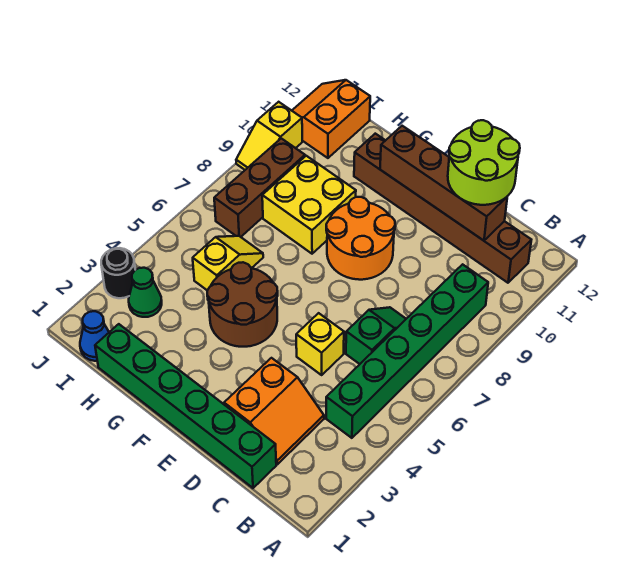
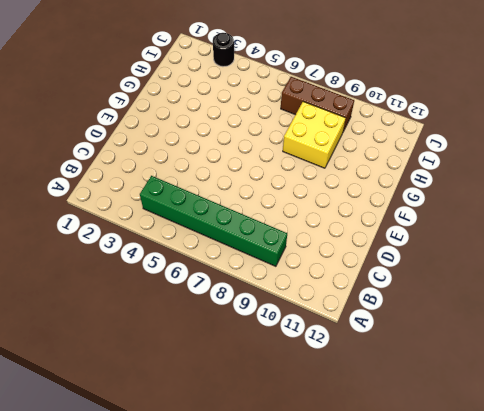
none -> brown 1x6 brick [354,134,531,283]
none -> green 1x6 brick [95,324,276,488]
none -> orange 2x2 slope [224,358,324,464]

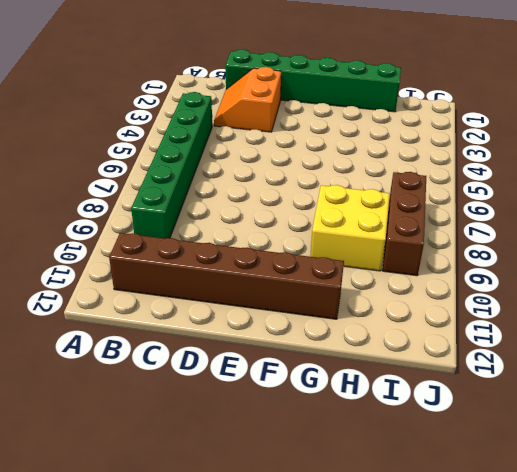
none -> green 1x2 slope [346,307,406,364]
none -> yellow 1x1 brick [296,313,344,375]
none -> orange 2x2 round brick [326,197,395,280]

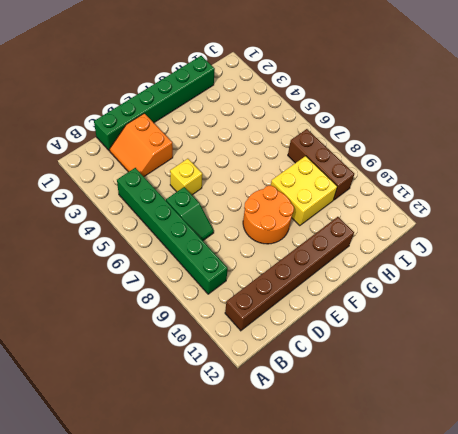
none -> brown 2x2 round brick [207,262,278,347]
none -> yellow 1x2 slope [193,236,263,290]
none -> blue 1x1 cone [80,311,109,361]

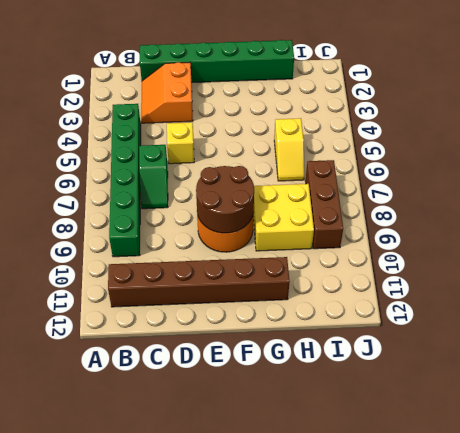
brown 2x2 round brick [196,166,254,233] -> brown 2x2 round brick moved to [207,262,278,347]
none -> blue 1x1 cone [80,311,109,361]
none -> green 1x1 cone [129,268,162,317]
none -> orange 2x2 slope [292,80,370,158]

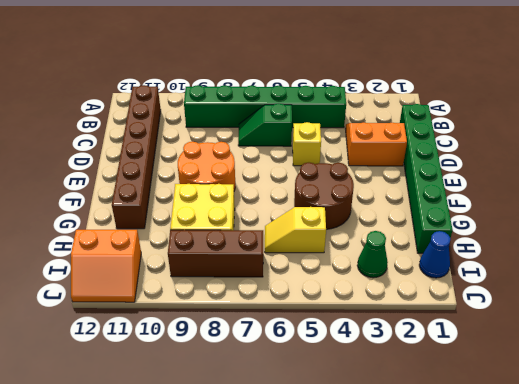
none -> black 1x1 round brick [101,248,135,298]
none -> yellow 1x2 slope [236,102,302,170]
none -> brown 1x4 brick [380,126,507,241]

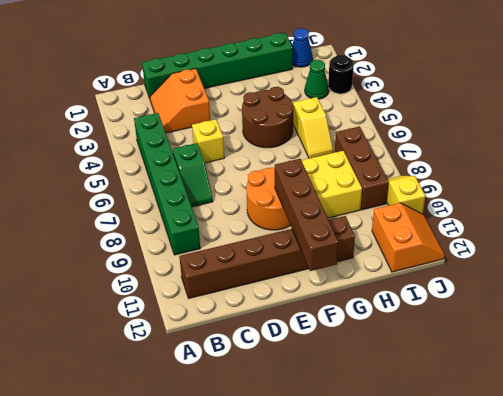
brown 1x4 brick [275,159,338,271] -> brown 1x4 brick turned to [380,126,507,241]
none -> lime 2x2 round brick [448,120,520,205]

